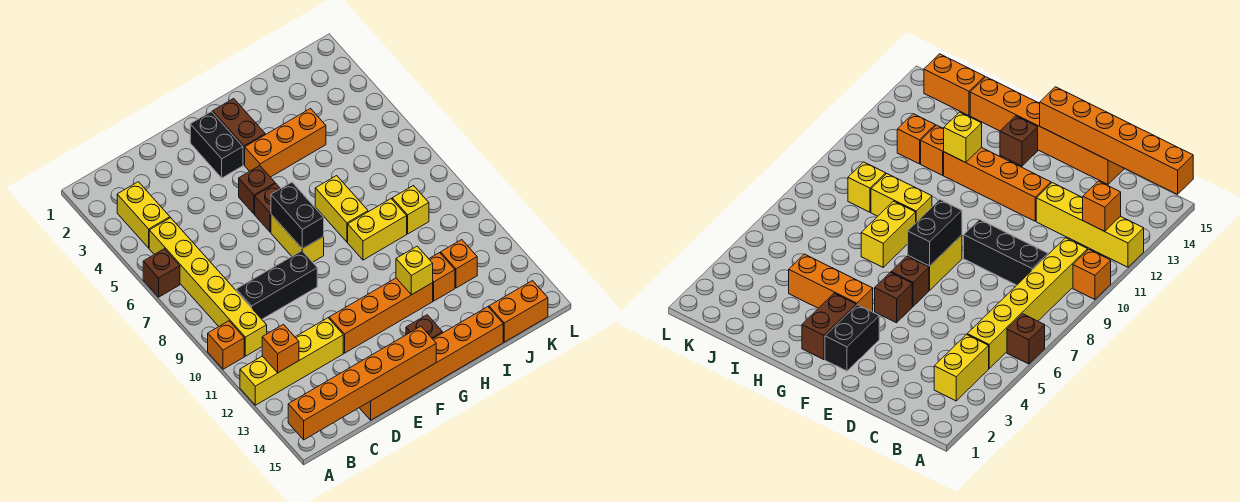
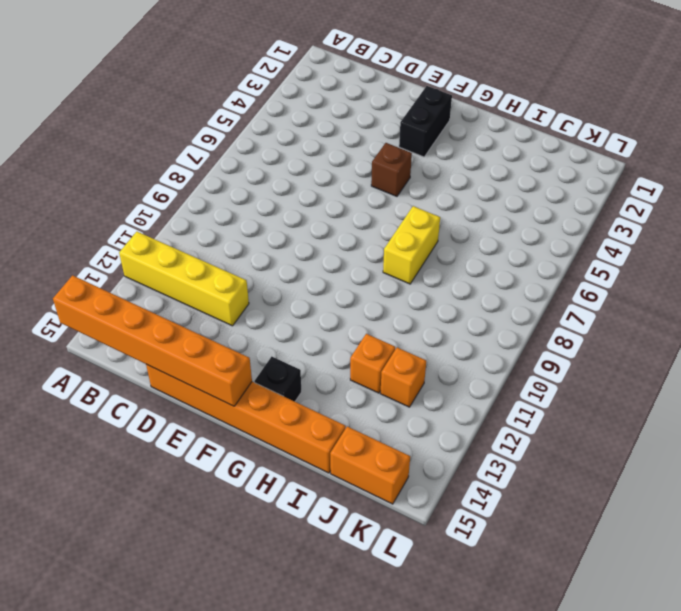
black 1x1 brick [255,357,302,402] -> brown 1x1 brick [406,315,443,339]
none -> brown 1x1 brick [143,249,180,297]
none -> orange 1x1 brick [208,321,244,369]
none -> yellow 1x2 brick [117,182,170,248]

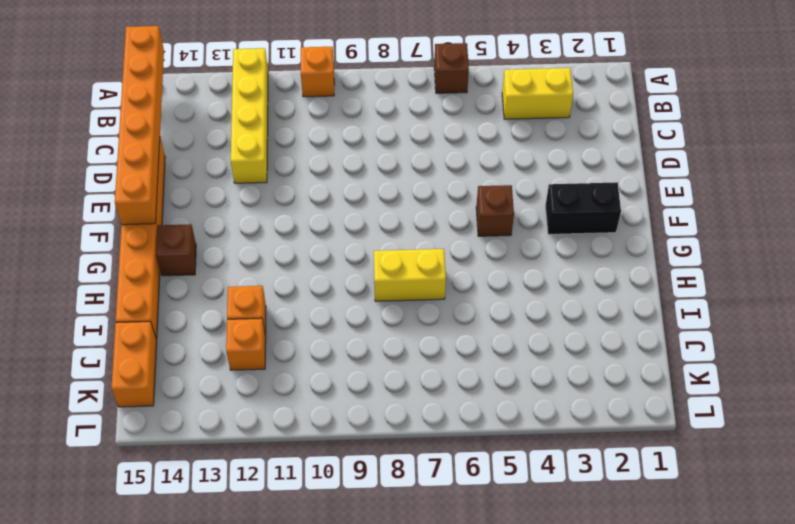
none -> yellow 1x6 brick [149,218,267,356]
none -> black 1x3 brick [236,251,317,319]
none -> orange 1x4 brick [329,278,433,353]

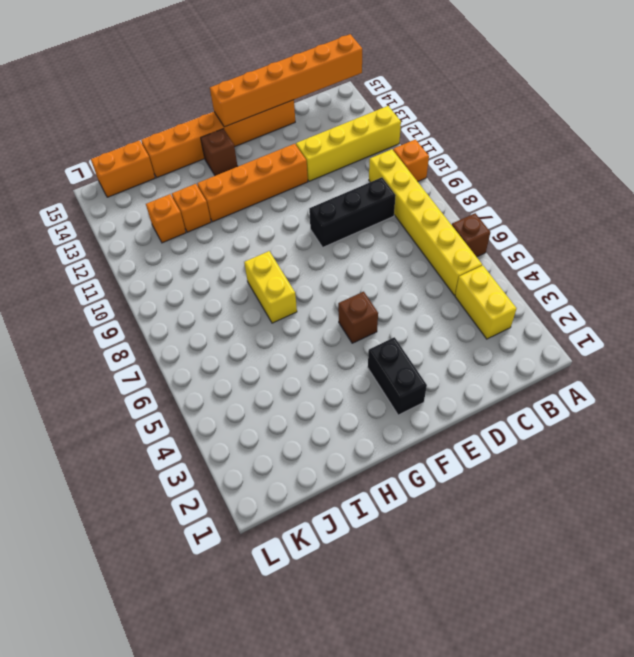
none -> brown 1x1 brick [255,184,280,232]
none -> yellow 1x2 brick [271,214,324,262]
none -> brown 1x2 brick [213,99,265,165]

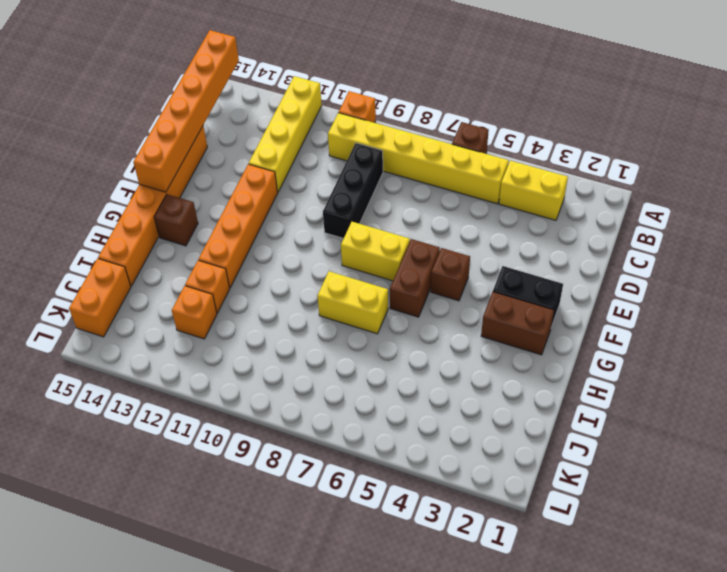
brown 1x2 brick [390,239,440,317] -> brown 1x1 brick [255,184,280,232]
none -> orange 1x3 brick [245,109,326,177]
none -> yellow 1x2 brick [348,199,407,260]
none -> yellow 1x1 brick [392,186,429,234]

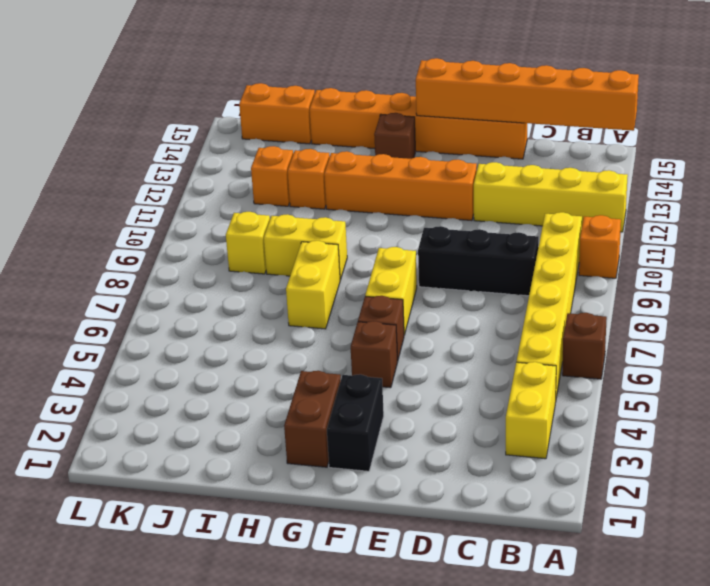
none -> orange 1x3 brick [245,109,326,177]
none -> orange 1x1 brick [262,324,299,373]
none -> black 1x2 brick [271,182,324,249]

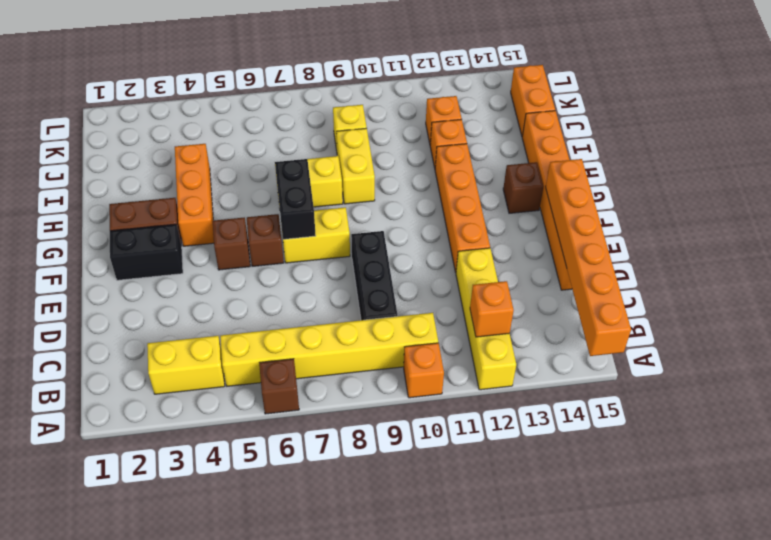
black 1x2 brick [275,159,316,239] -> black 1x2 brick turned to [271,182,324,249]
none -> yellow 1x1 brick [396,246,433,295]

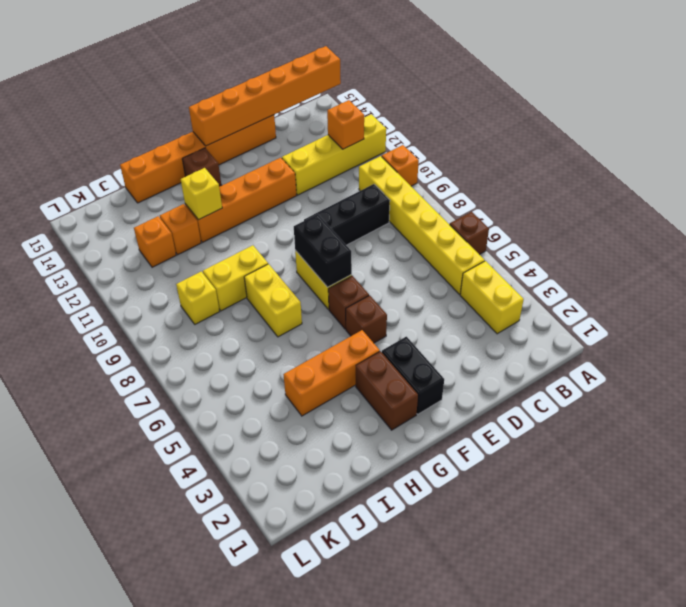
none -> orange 1x2 brick [489,281,548,342]

